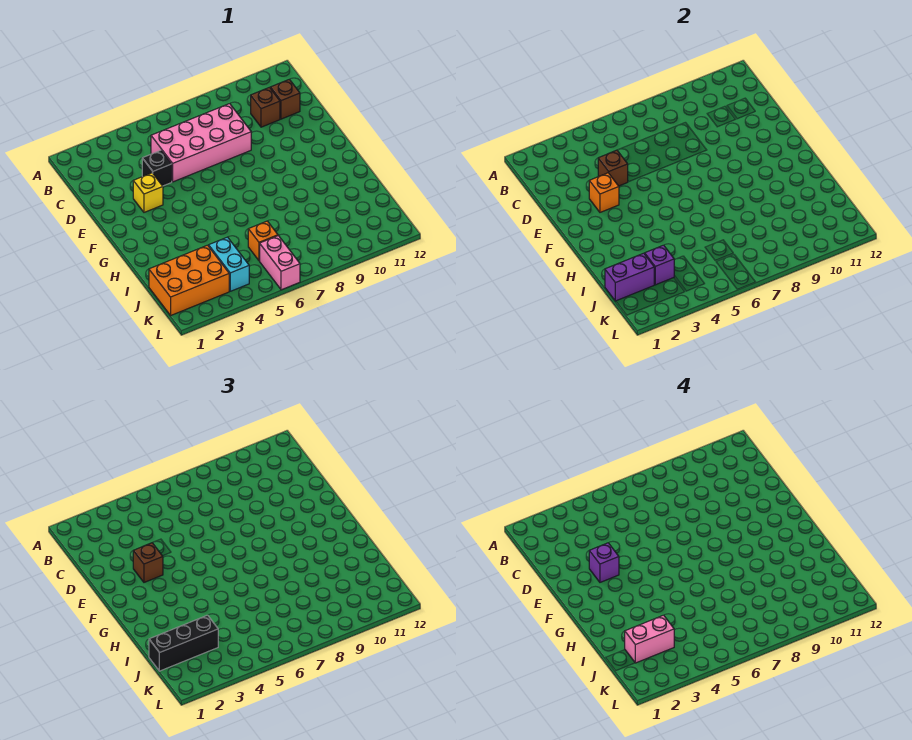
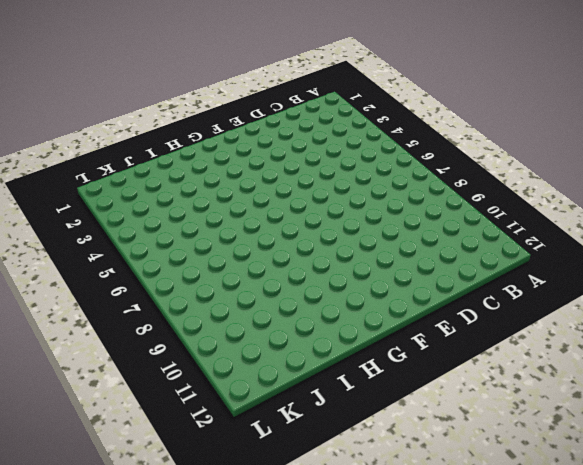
none -> pink 2x4 brick [151,104,251,182]
none -> brown 1x1 brick [251,87,280,127]
none -> brown 1x1 brick [270,79,300,119]

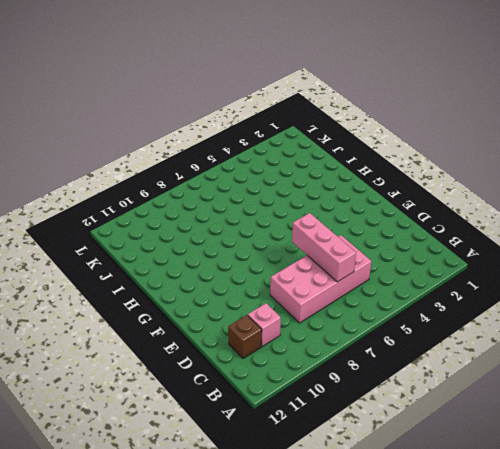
pink 1x3 brick [292,213,356,282] -> none
pink 1x1 brick [248,303,281,346] -> brown 1x1 brick [251,87,280,127]
none -> black 1x1 brick [142,150,172,186]
none -> yellow 1x1 brick [133,173,163,212]
none -> orange 2x3 brick [149,245,229,315]

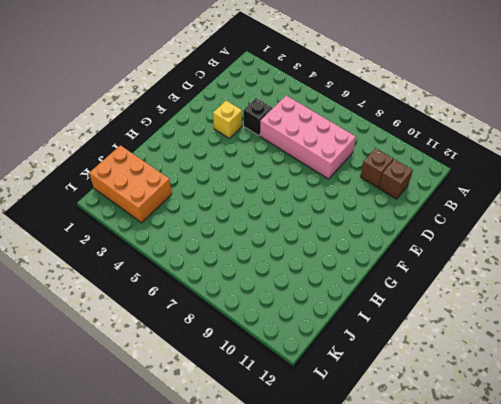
none -> cyan 1x2 brick [209,237,249,291]
none -> orange 1x1 brick [248,221,278,261]
none -> pink 1x2 brick [260,236,300,290]

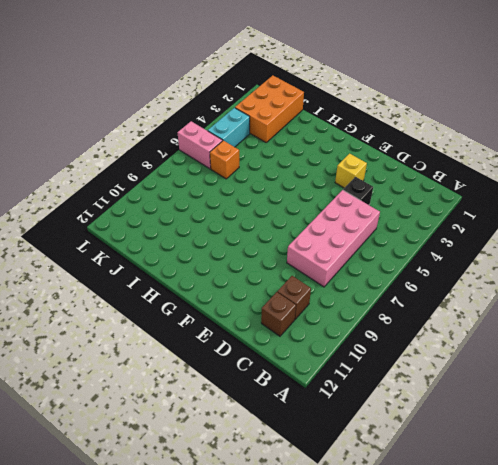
cyan 1x2 brick [208,108,250,147] -> cyan 1x2 brick turned to [209,237,249,291]
none -> brown 1x1 brick [598,150,628,186]
none -> orange 1x1 brick [589,173,619,212]
none -> purple 1x2 brick [605,253,654,301]

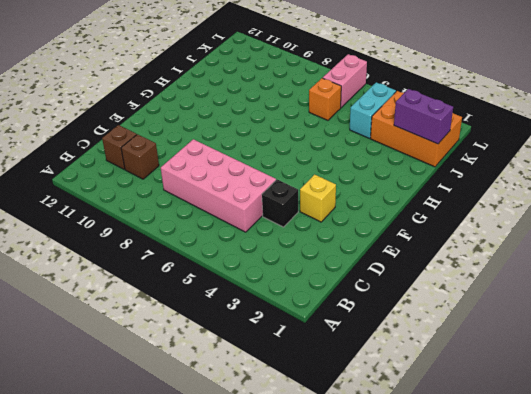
none -> brown 1x1 brick [598,150,628,186]
none -> orange 1x1 brick [589,173,619,212]
none -> purple 1x1 brick [645,245,674,285]

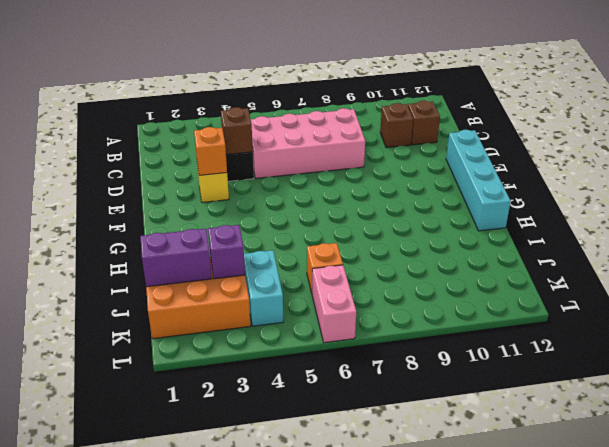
cyan 1x4 brick [446,130,511,231] -> none
none -> brown 1x1 brick [133,543,163,582]
none -> black 1x3 brick [149,615,218,671]
none -> purple 1x1 brick [589,543,619,582]

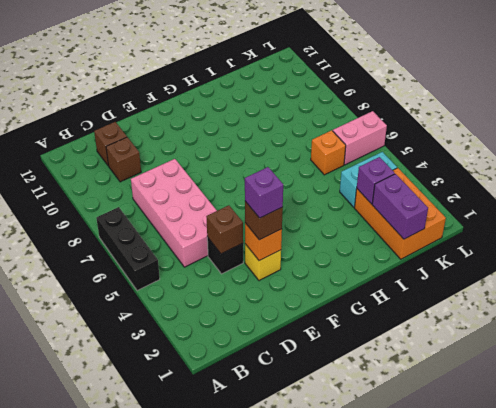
black 1x3 brick [96,207,160,291] -> black 1x3 brick moved to [149,615,218,671]
none -> pink 1x2 brick [625,615,674,663]

